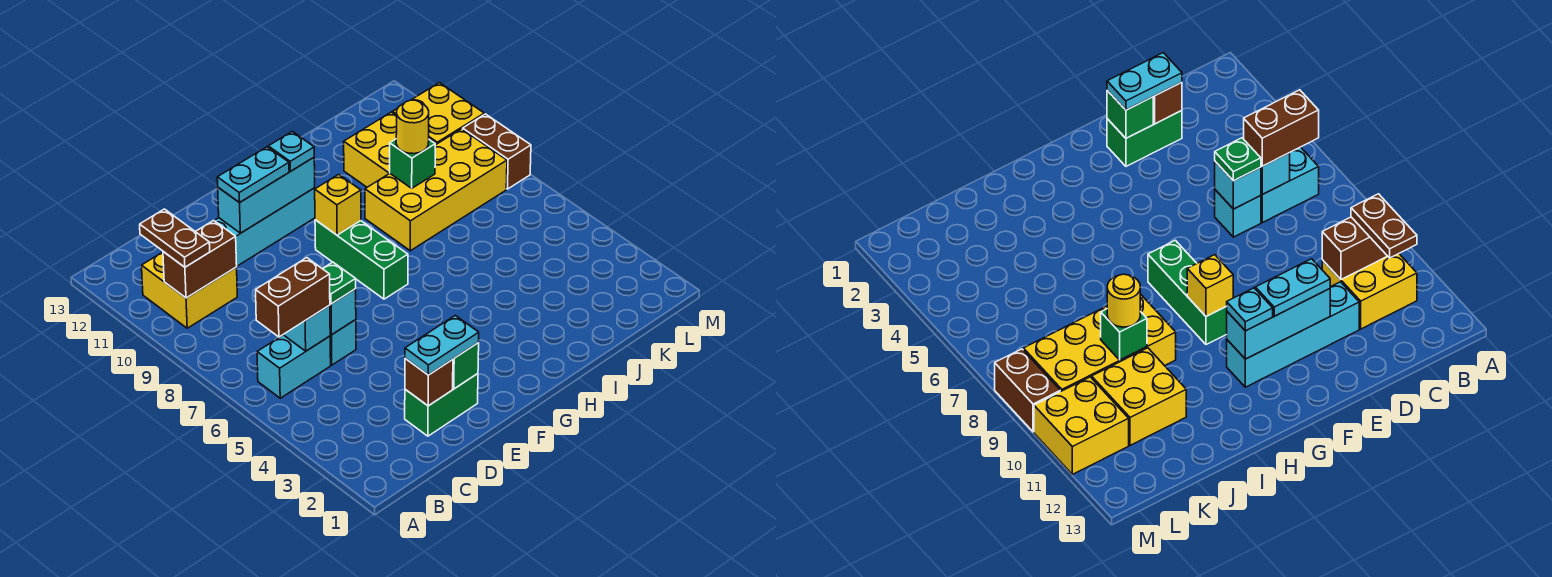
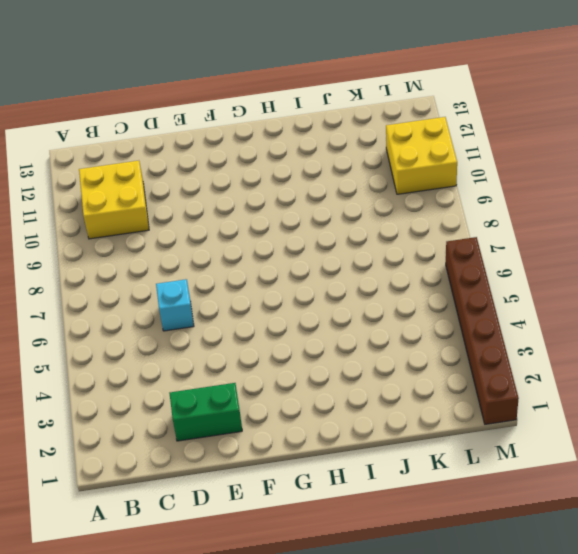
brown 1x6 brick [446,237,519,424] -> none
none -> cyan 1x2 brick [257,335,331,398]
none -> cyan 1x4 brick [214,188,315,266]
none -> green 1x3 brick [315,220,408,299]

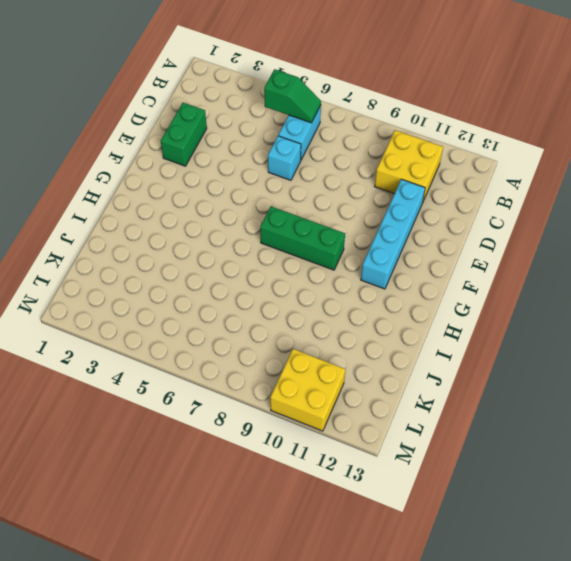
green 1x2 slope [264,69,321,123] -> none
none -> yellow 2x4 brick [365,129,507,251]
none -> yellow 2x2 brick [344,112,436,187]
none -> brown 1x2 brick [463,114,531,189]

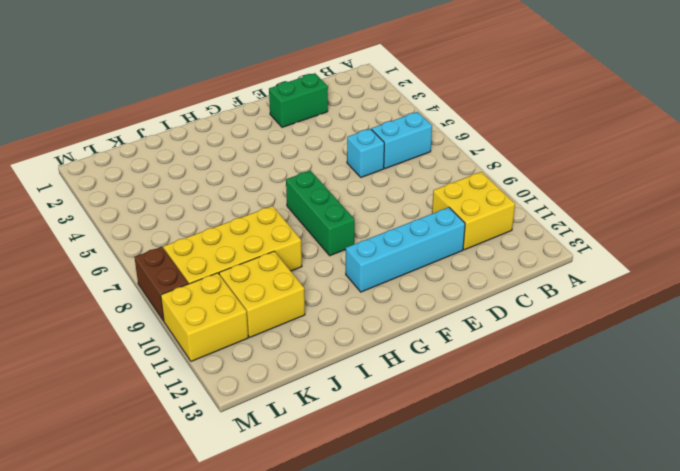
none -> brown 1x2 brick [163,220,237,298]
none -> cyan 1x1 brick [283,305,330,351]
none -> brown 1x1 brick [405,359,453,406]

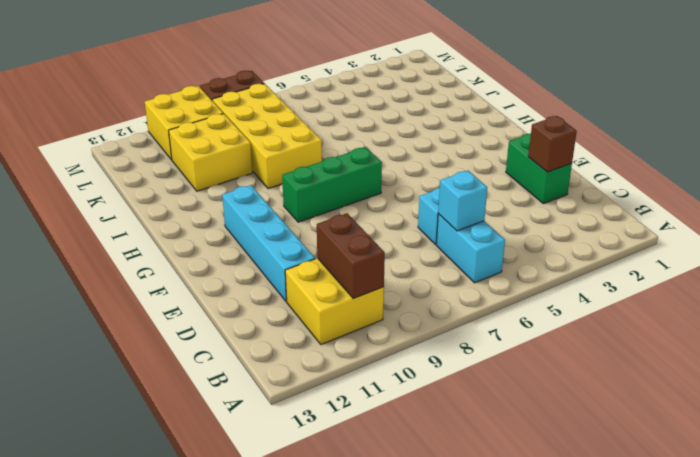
none -> cyan 1x1 brick [330,289,356,335]
none -> green 1x1 brick [453,343,479,389]
none -> cyan 1x3 brick [218,158,315,233]

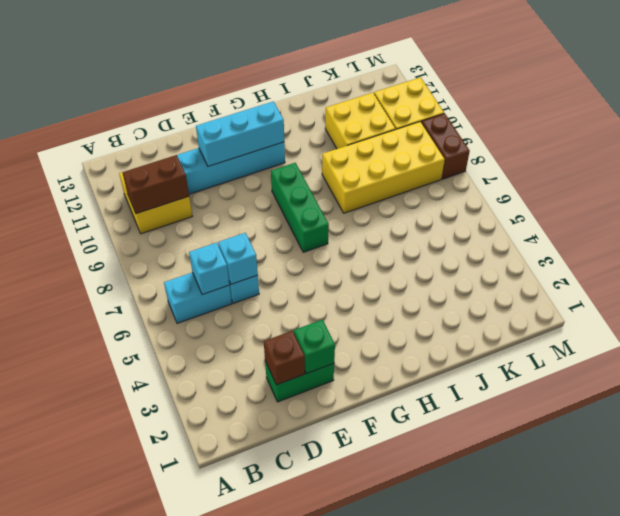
none -> yellow 1x1 brick [315,174,361,235]
none -> green 1x1 brick [390,139,435,188]
none -> brown 1x2 brick [256,258,330,337]

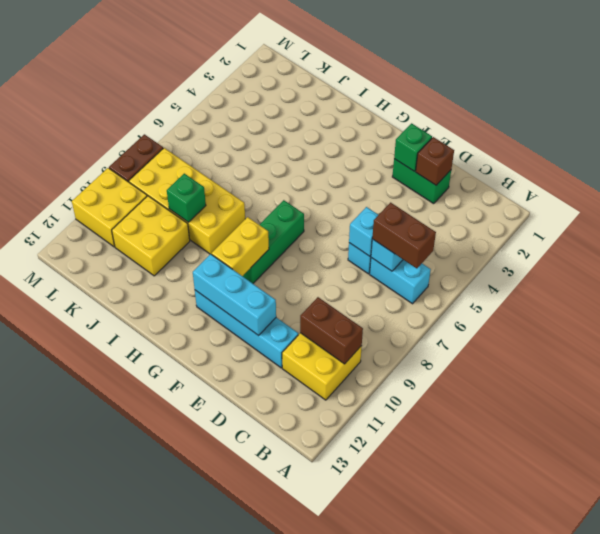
yellow 1x2 brick [212,217,269,276] -> yellow 1x1 brick [315,174,361,235]
none -> brown 1x2 plate [140,209,210,267]
none -> cyan 1x2 plate [405,315,479,375]
none -> green 1x1 plate [323,262,356,304]

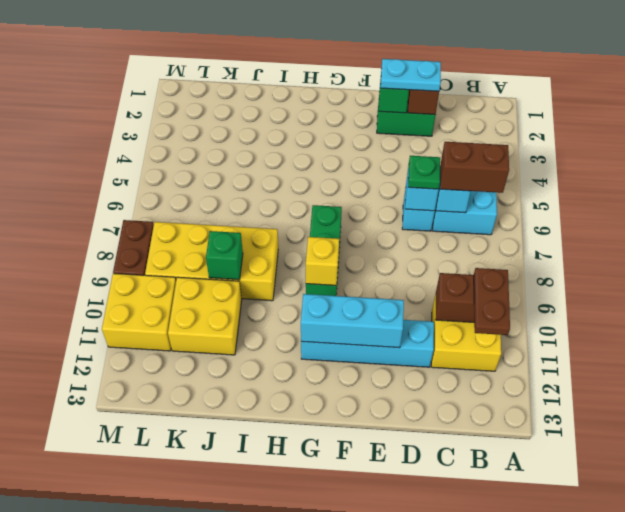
none -> cyan 1x2 plate [217,147,289,203]
none -> cyan 1x1 plate [268,131,314,171]
none -> yellow 1x1 round brick [396,100,429,154]

